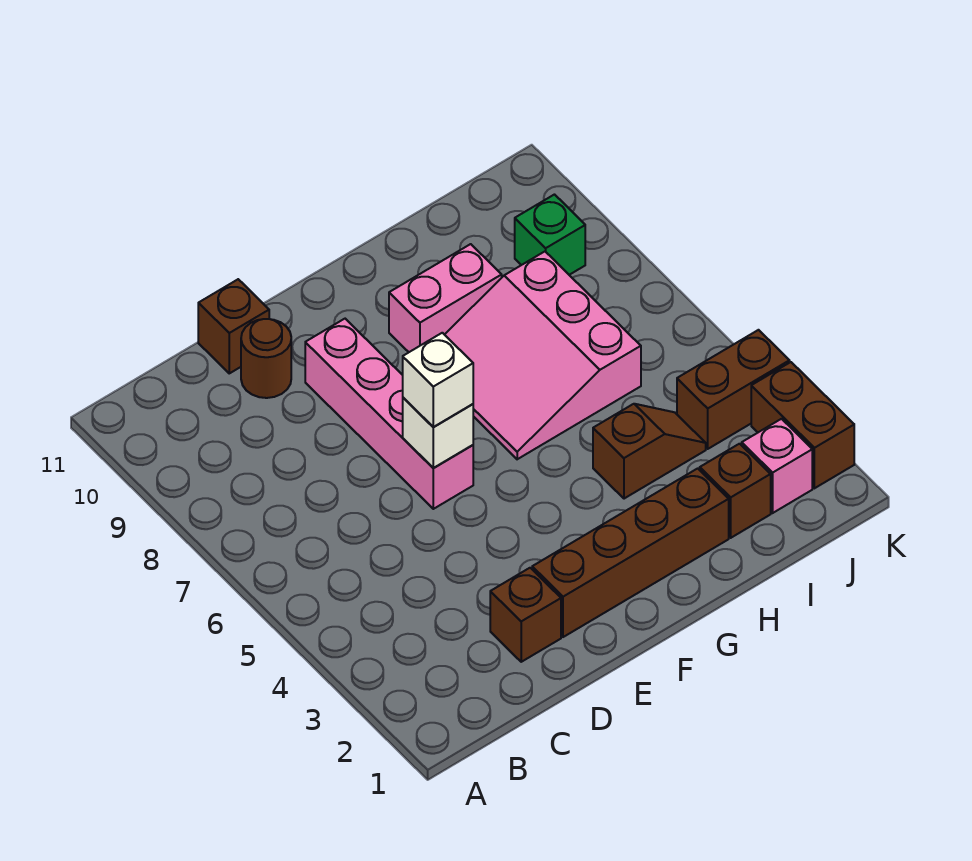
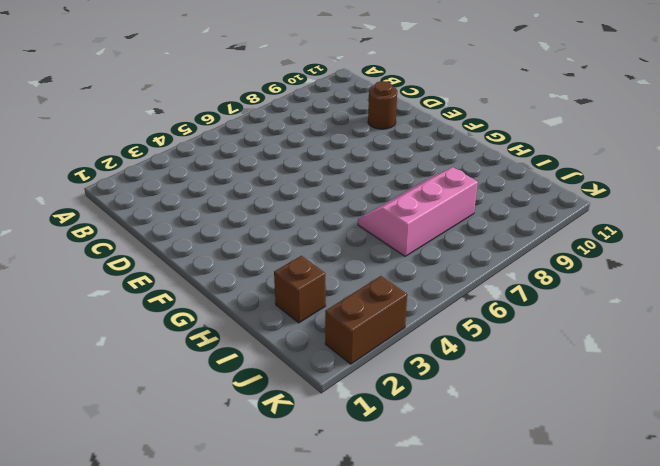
pink 2x3 slope [358,168,478,256] -> pink 3x3 slope [445,252,641,459]
none -> brown 1x1 brick [490,568,561,662]
none -> brown 1x1 brick [198,279,269,373]
none -> brown 1x4 brick [532,468,729,637]

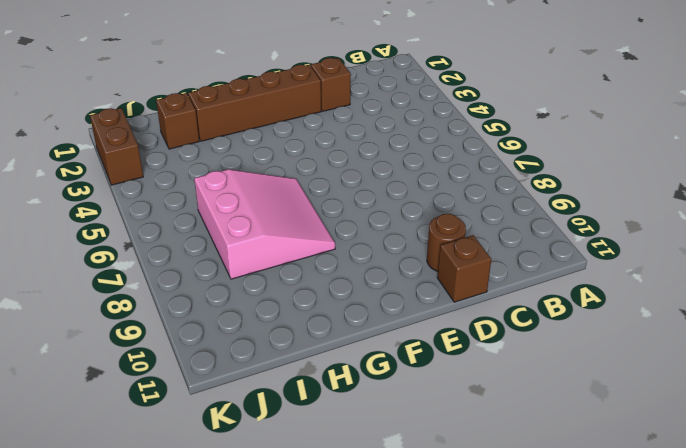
none -> pink 1x4 brick [305,319,473,509]
none -> pink 1x2 brick [389,244,502,352]
none -> brown 1x2 slope [593,404,706,499]

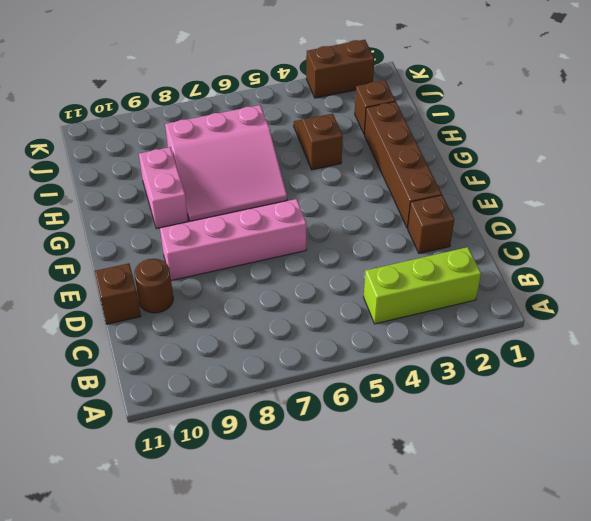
lime 1x3 brick [364,247,481,324] -> none
none -> pink 1x1 brick [742,419,812,513]
none -> brown 1x2 brick [677,330,790,449]
none -> green 1x1 brick [515,195,585,275]

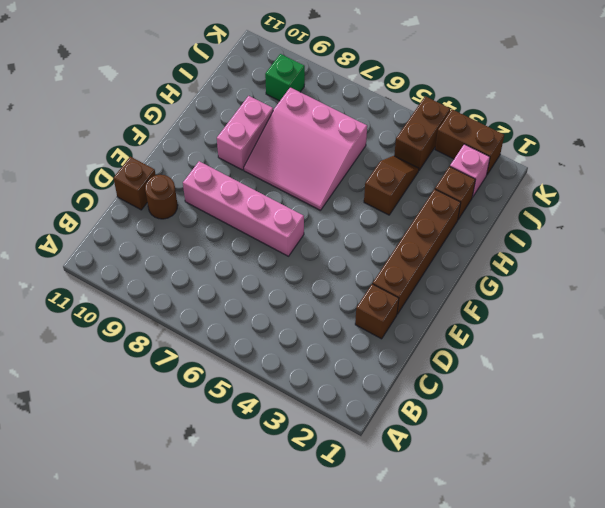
none -> white 1x1 brick [403,398,473,468]
none -> white 1x1 brick [403,333,473,427]

